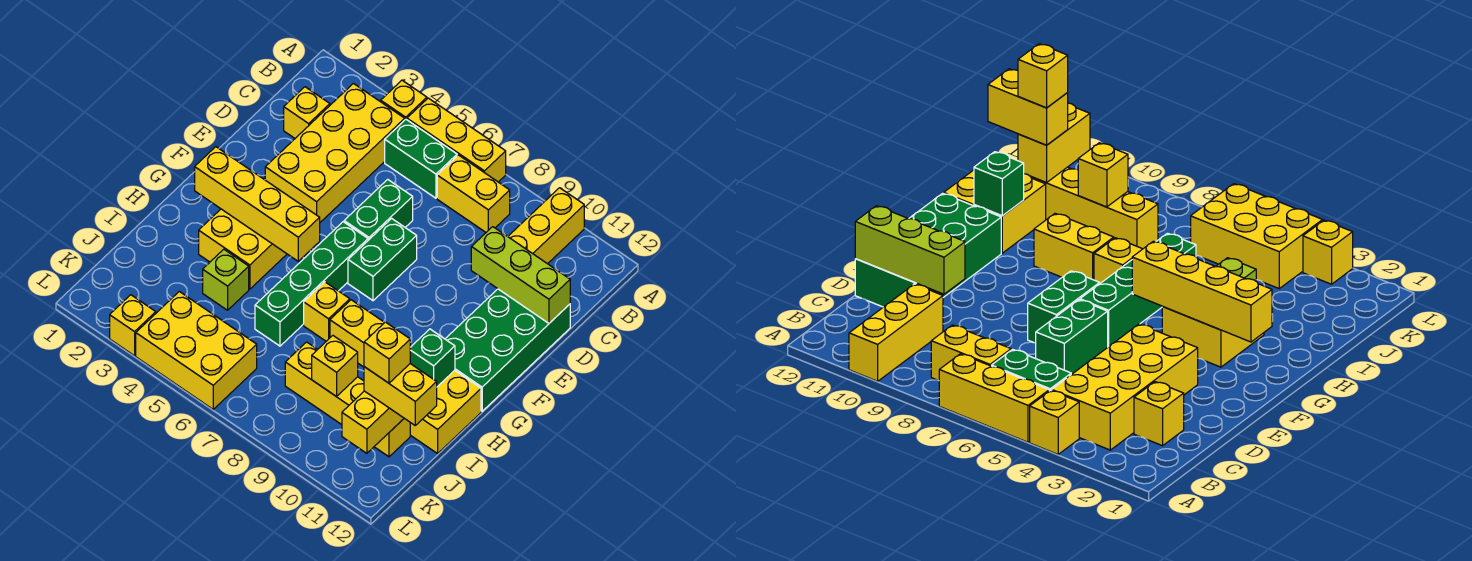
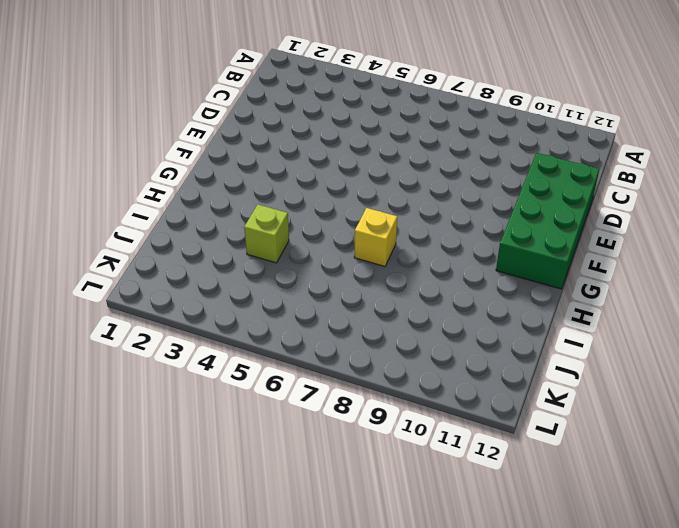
none -> yellow 1x1 brick [381,80,427,120]
none -> yellow 1x3 brick [407,98,506,182]
none -> yellow 1x3 brick [508,188,584,264]

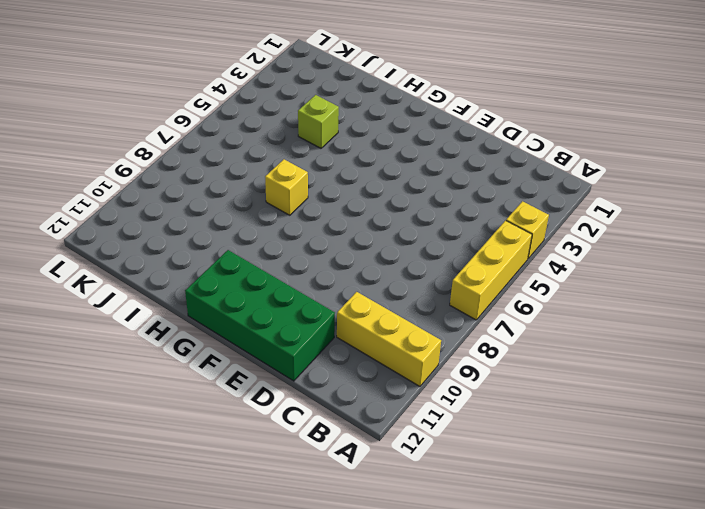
none -> yellow 2x4 brick [265,84,405,222]
none -> green 1x2 brick [385,120,457,198]
none -> yellow 1x2 brick [437,155,510,232]

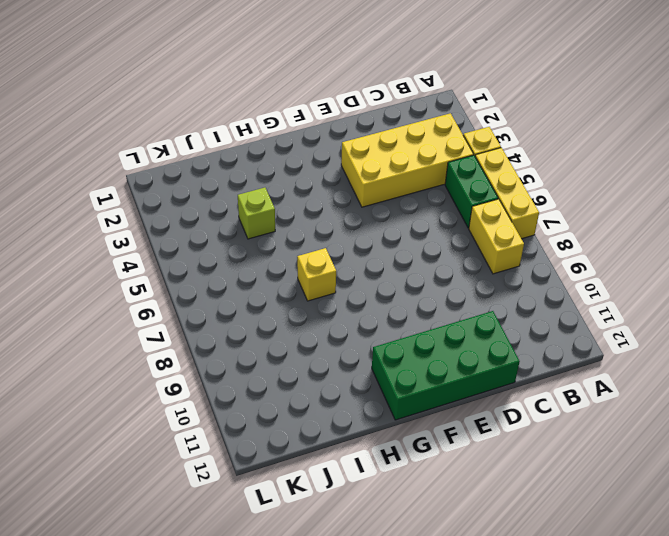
none -> yellow 1x3 brick [508,188,584,264]
none -> yellow 1x1 brick [284,87,330,138]
none -> green 1x2 brick [344,179,413,240]

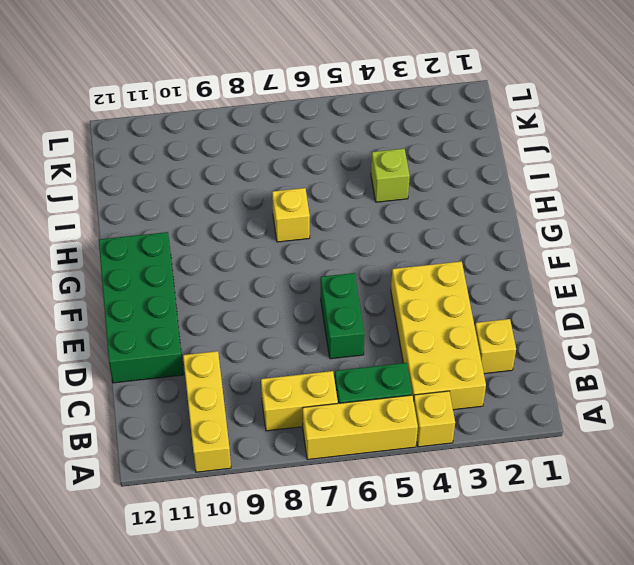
none -> green 1x2 brick [348,218,417,301]
none -> green 1x4 brick [255,222,368,346]
none -> yellow 2x2 brick [199,209,287,289]

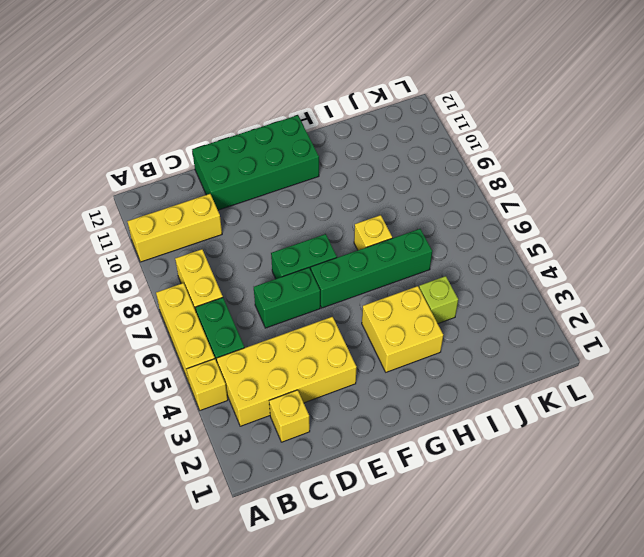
none -> yellow 1x2 brick [330,300,385,367]
none -> yellow 2x2 brick [410,370,481,454]
none -> yellow 1x4 brick [285,342,410,457]

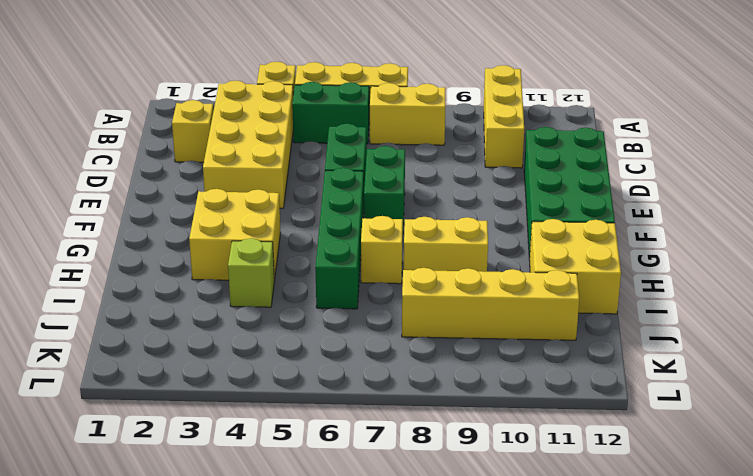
none -> yellow 2x3 brick [136,292,257,409]
none -> yellow 1x1 brick [110,295,156,356]
none -> lime 1x3 brick [471,227,570,323]

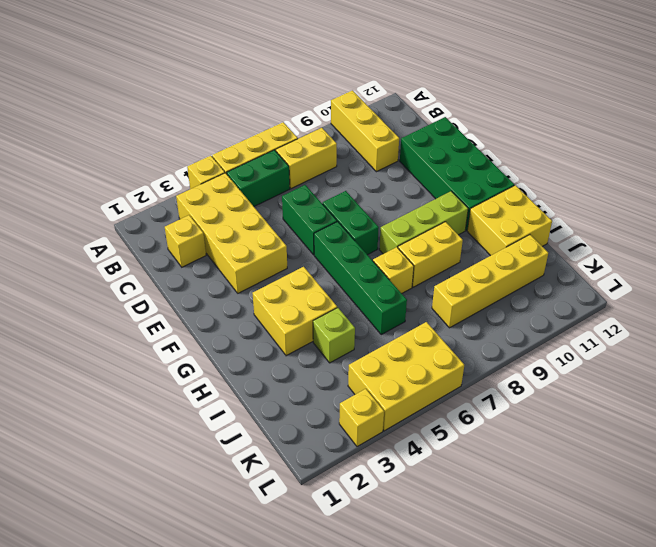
lime 1x3 brick [379,191,468,254] -> lime 1x3 brick moved to [471,227,570,323]
none -> yellow 1x4 brick [195,147,320,261]
none -> green 1x1 brick [410,329,455,387]
none -> yellow 1x1 brick [312,336,358,396]

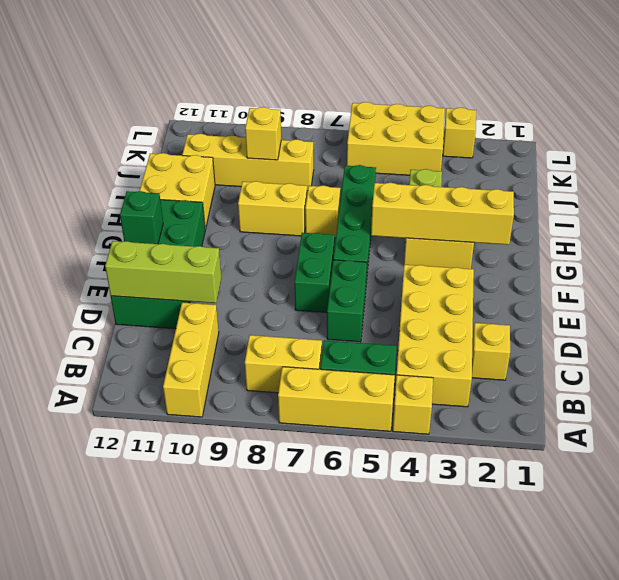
green 1x1 brick [120,191,163,244] -> green 1x1 brick moved to [410,329,455,387]
none -> yellow 1x2 brick [342,391,404,453]
none -> yellow 1x2 brick [364,364,437,425]
none -> yellow 1x1 brick [364,322,410,383]

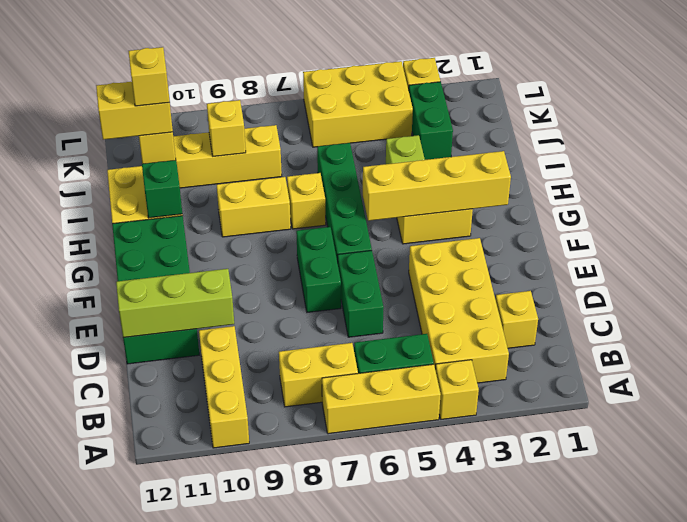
green 1x2 brick [409,82,453,160] -> none

